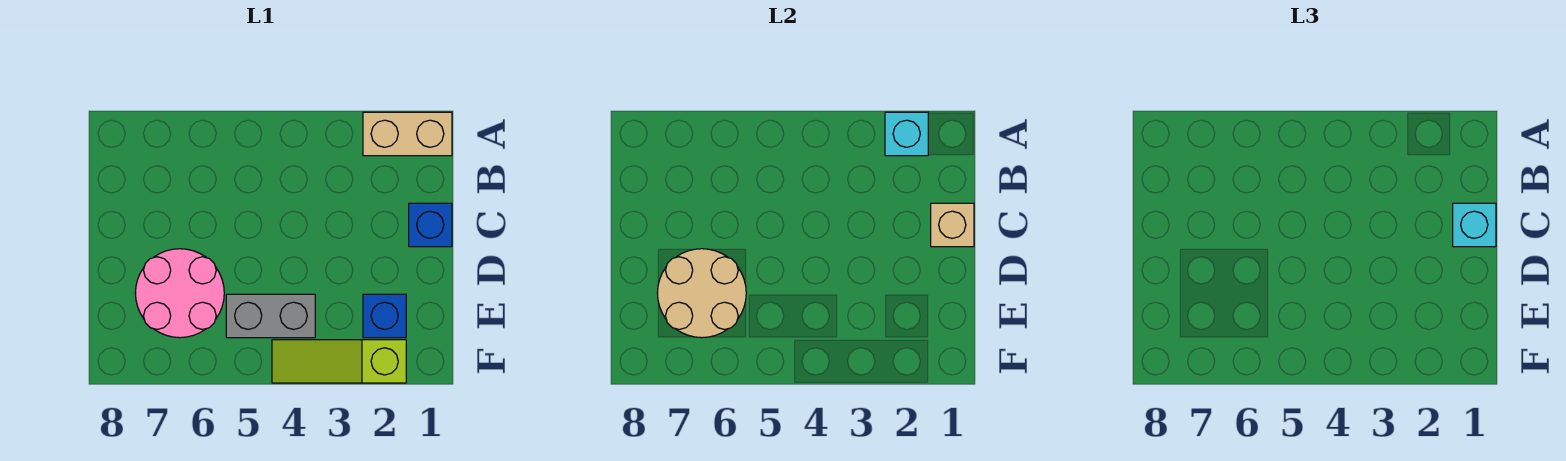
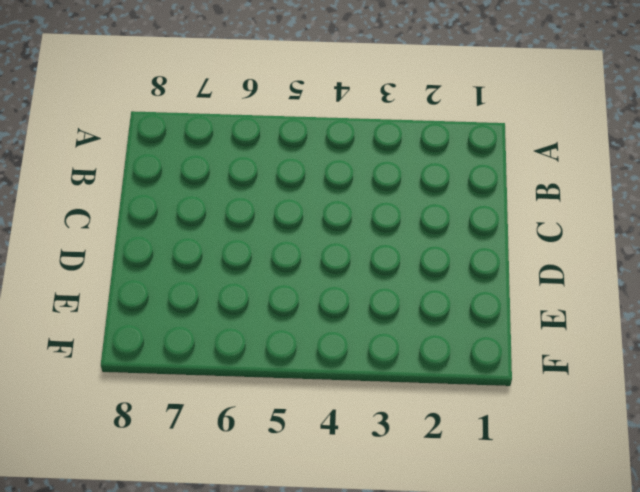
none -> tan 1x2 brick [363,112,452,156]
none -> blue 1x1 brick [409,203,452,247]

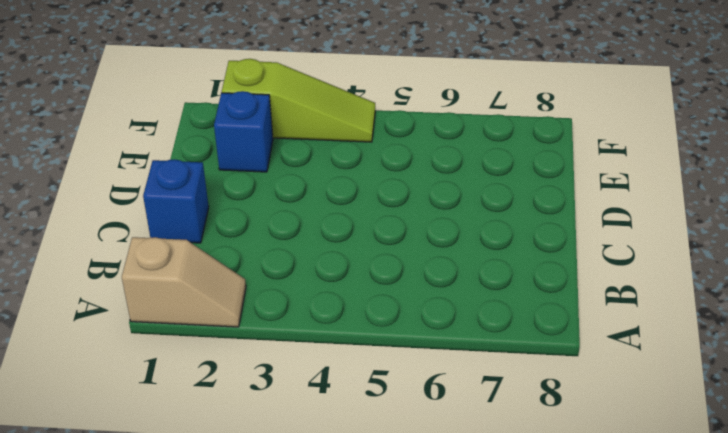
tan 1x2 slope [122,237,246,327] -> tan 1x2 brick [363,112,452,156]
none -> pink 2x2 round brick [135,249,224,338]
none -> grey 1x2 brick [226,294,315,338]

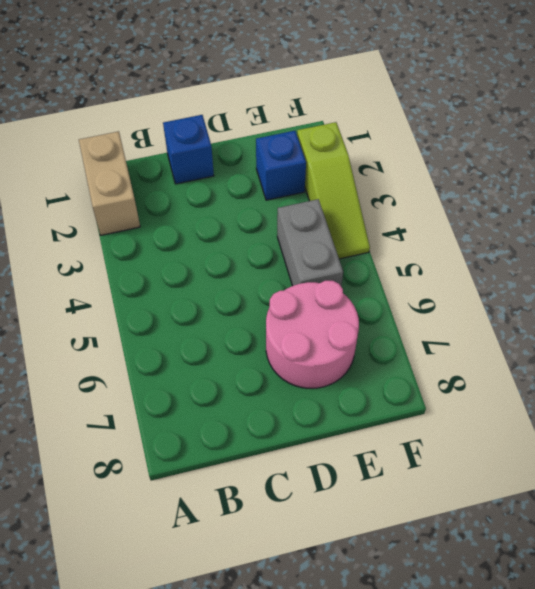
none -> cyan 1x1 brick [885,112,928,156]
none -> tan 1x1 brick [931,203,974,247]

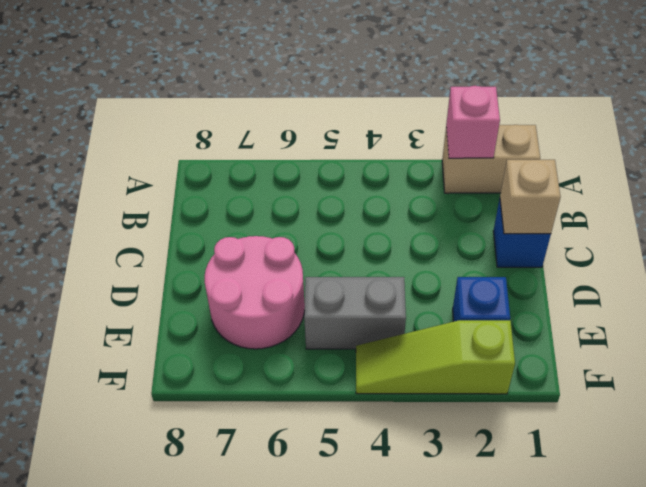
pink 1x1 brick [446,86,500,158] -> cyan 1x1 brick [885,112,928,156]
none -> tan 2x2 round brick [657,249,746,338]
none -> cyan 1x1 brick [1453,203,1496,247]

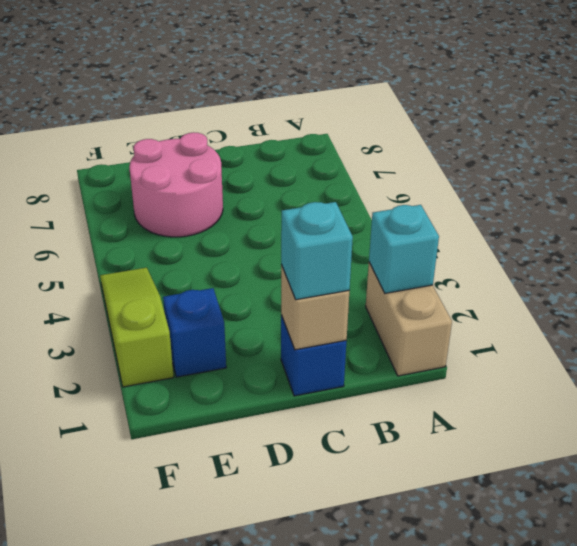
none -> grey 1x2 brick [226,294,315,338]
none -> tan 2x2 round brick [657,249,746,338]

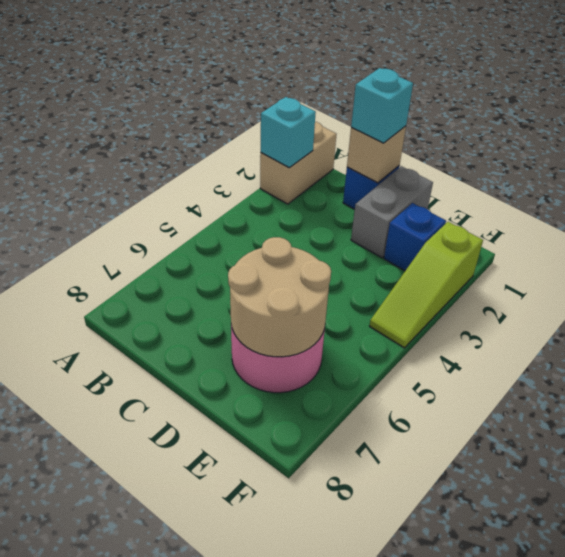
grey 1x2 brick [351,166,433,258] -> grey 1x2 brick moved to [226,294,315,338]

